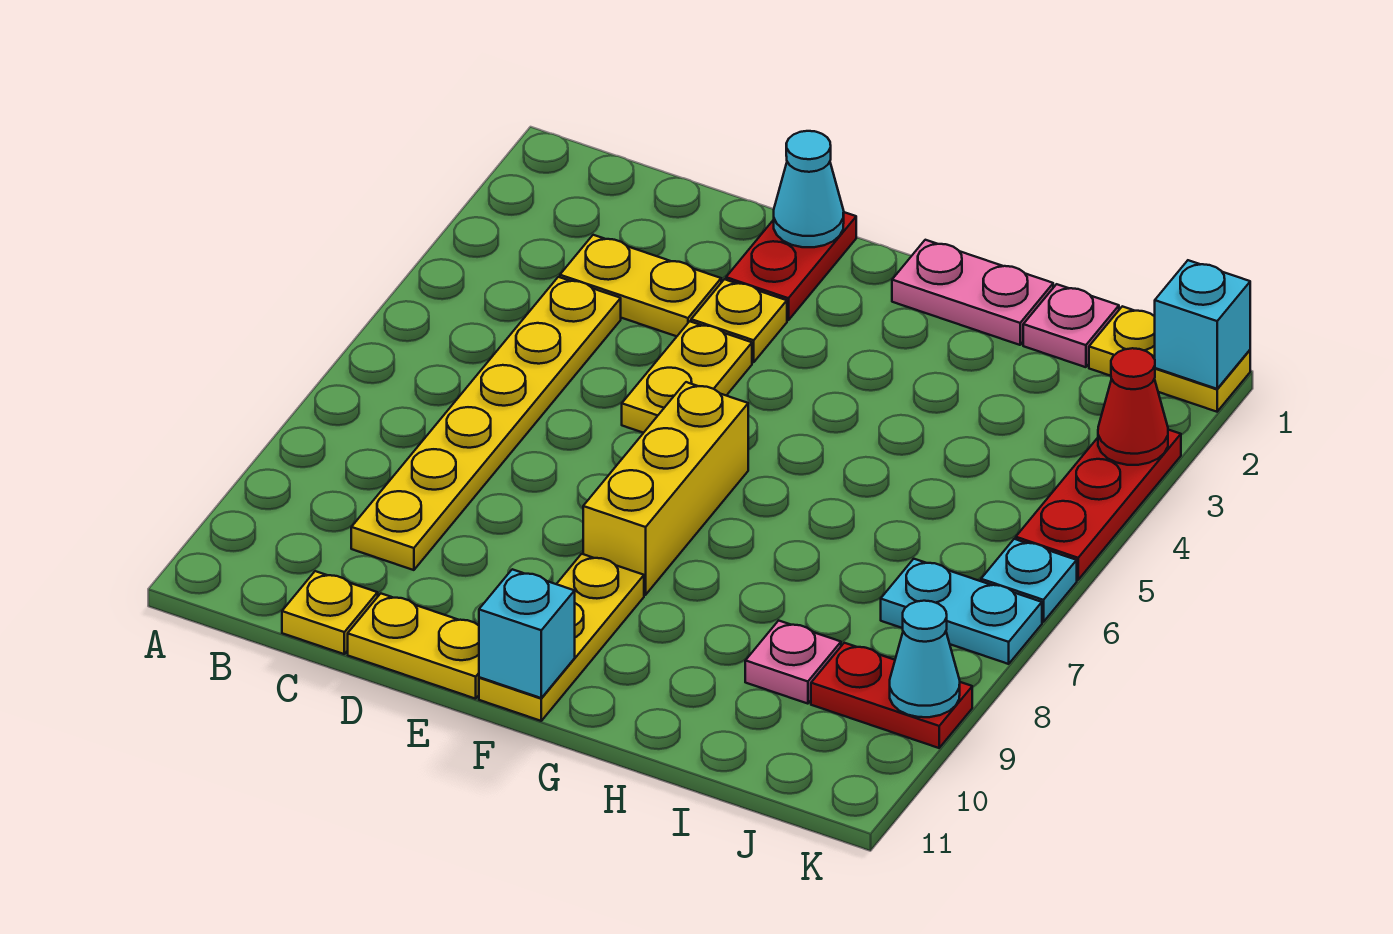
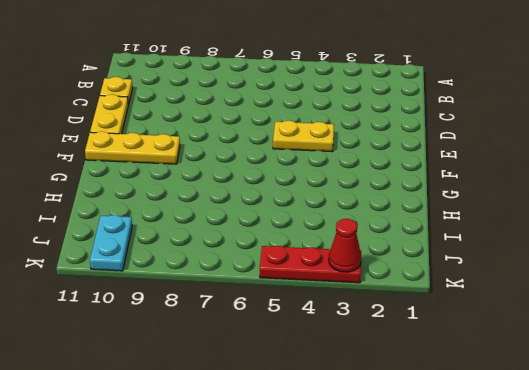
cyan 1x2 plate [90,215,132,271] -> cyan 1x2 plate moved to [881,559,1042,664]
none -> yellow 1x2 plate [560,235,721,336]
none -> yellow 1x6 plate [351,277,621,570]
none -> red 1x2 plate [726,212,856,320]

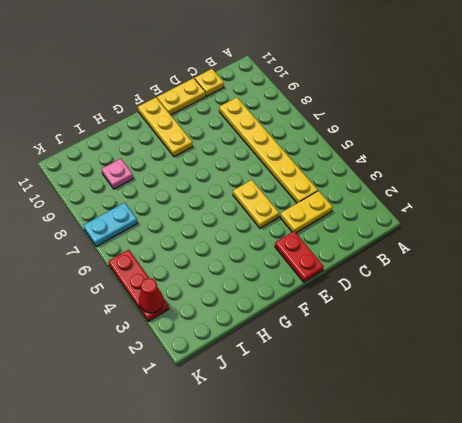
none -> yellow 1x1 plate [691,279,787,362]
none -> yellow 1x3 brick [583,382,748,595]
none -> pink 1x2 plate [892,240,1053,345]

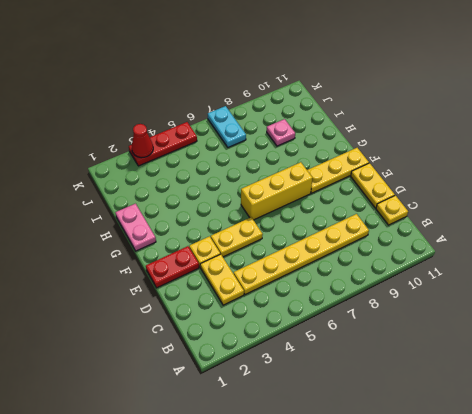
none -> pink 1x1 plate [1023,284,1119,367]
none -> yellow 1x2 plate [1089,306,1250,412]
none -> red 1x2 plate [811,643,972,748]

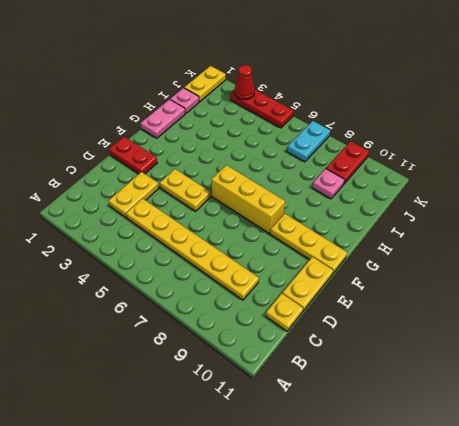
none -> yellow 1x1 plate [691,279,787,362]
none -> cyan 1x1 plate [981,539,1077,622]
none -> cyan 1x1 cone [774,131,844,247]

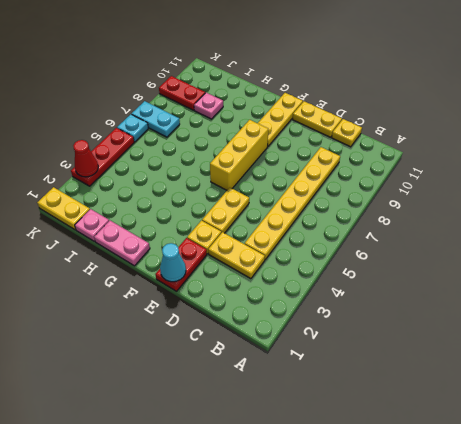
none -> cyan 1x1 brick [479,569,575,698]
none -> cyan 1x1 brick [1155,260,1250,389]
none -> cyan 1x1 cone [890,601,960,717]

